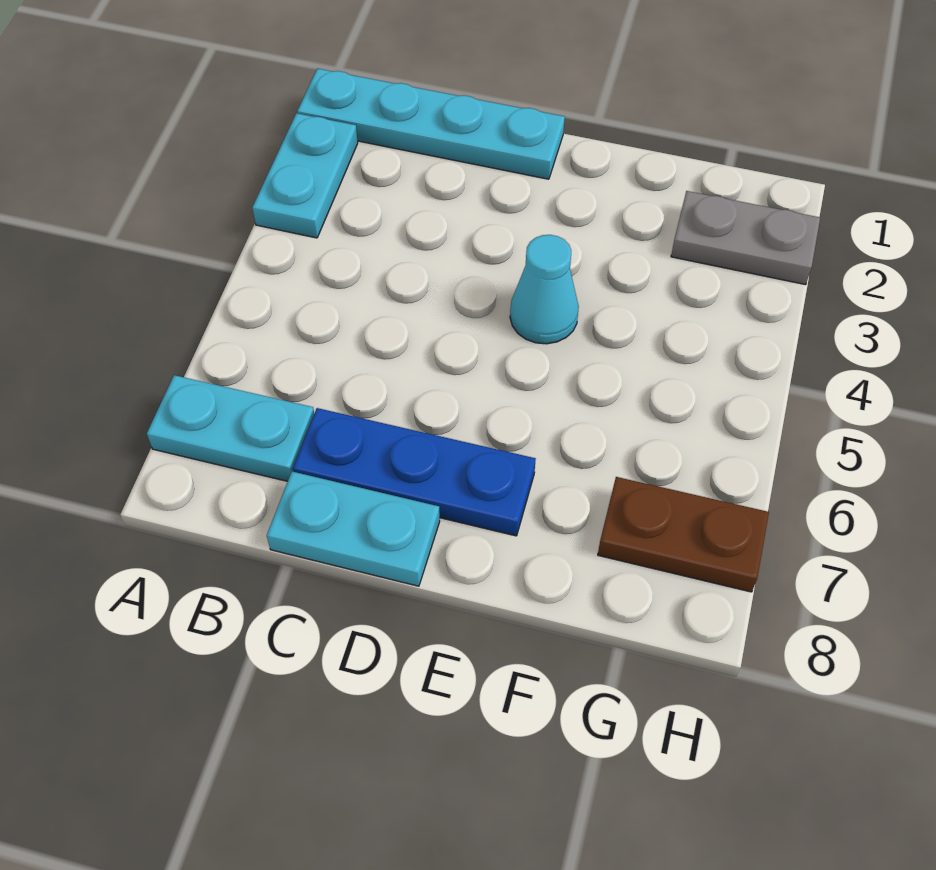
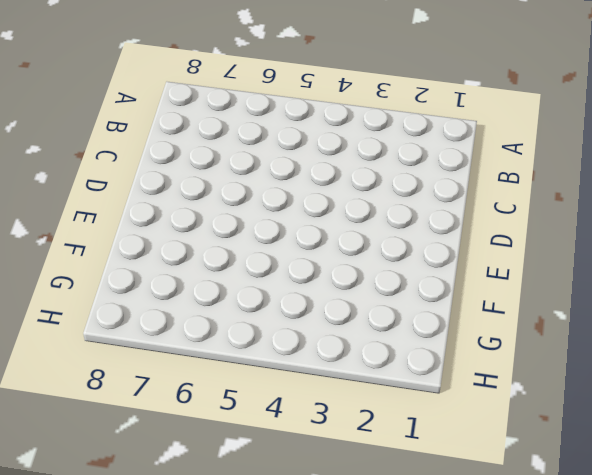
none -> cyan 1x4 plate [297,69,565,179]
none -> cyan 1x2 plate [252,113,358,238]

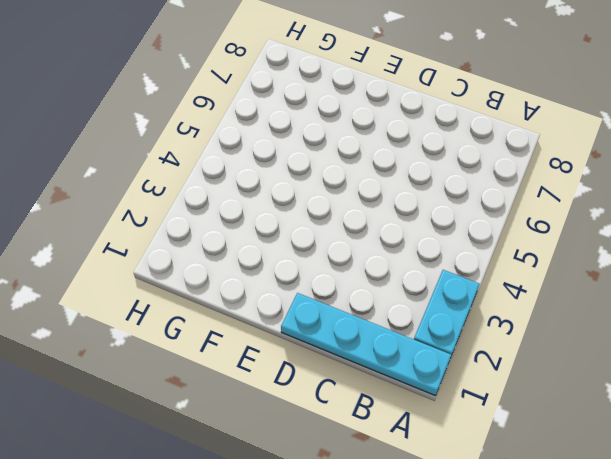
none -> cyan 1x2 plate [147,375,314,481]
none -> blue 1x3 plate [293,408,536,536]

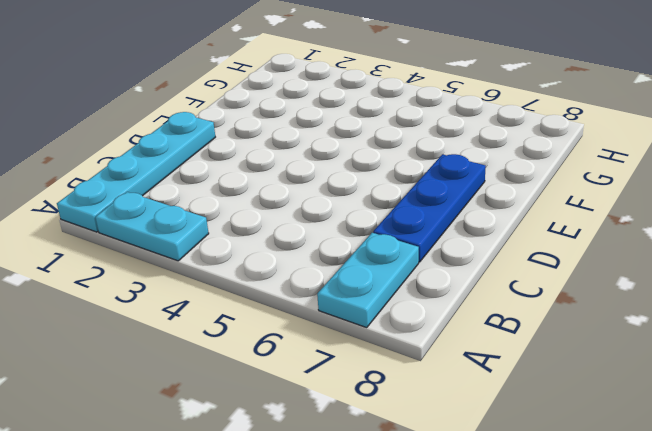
none -> cyan 1x2 plate [267,472,440,586]
none -> cyan 1x1 cone [510,235,579,344]

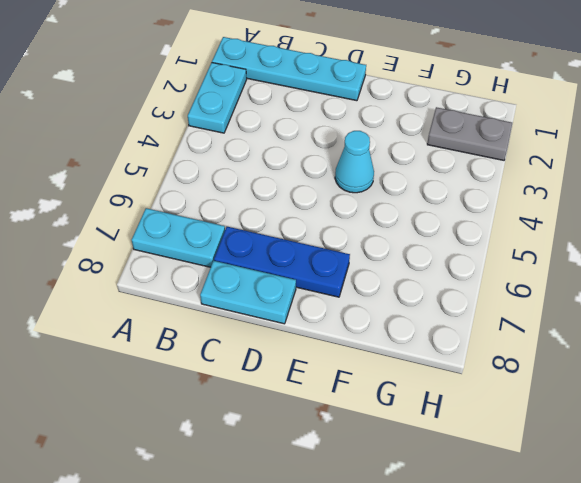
none -> brown 1x2 plate [598,477,769,592]

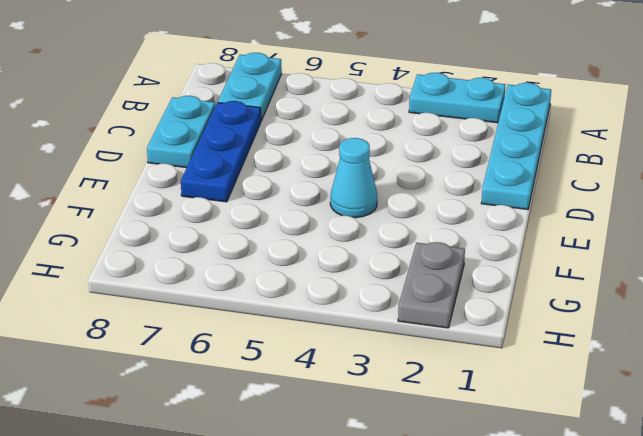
none -> brown 1x2 plate [598,477,769,592]

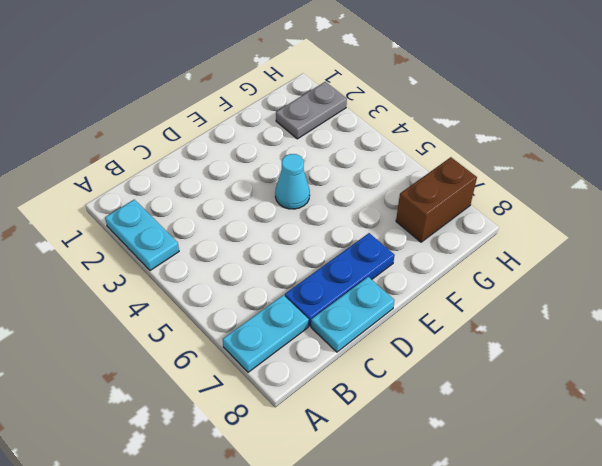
brown 1x2 brick [396,157,477,242] -> brown 1x2 plate [598,477,769,592]
none -> cyan 1x4 plate [297,69,565,179]

